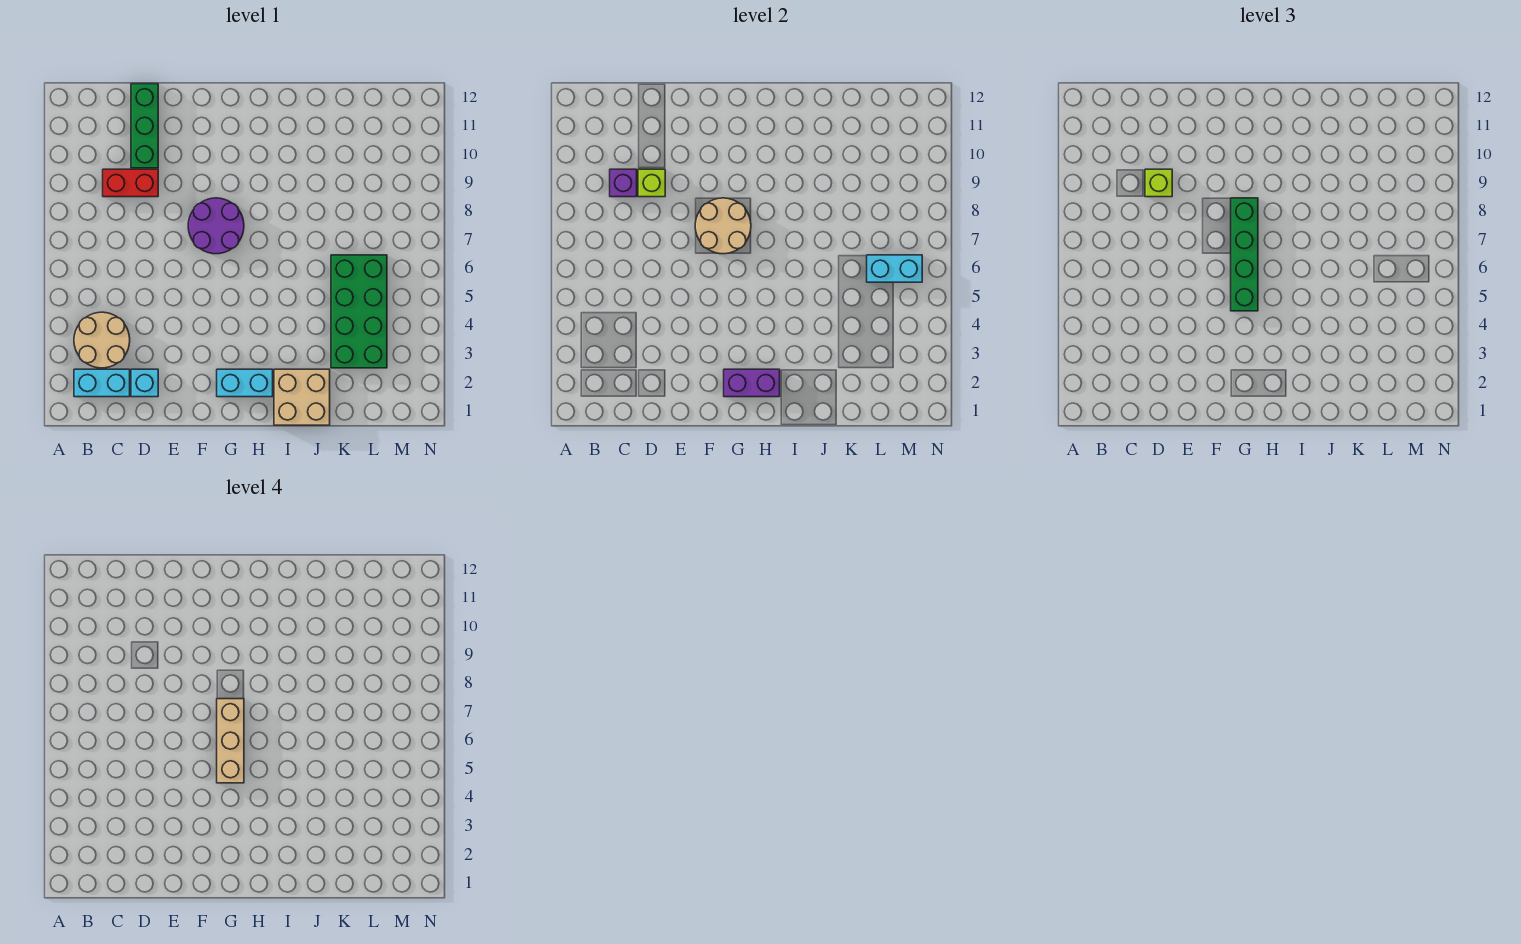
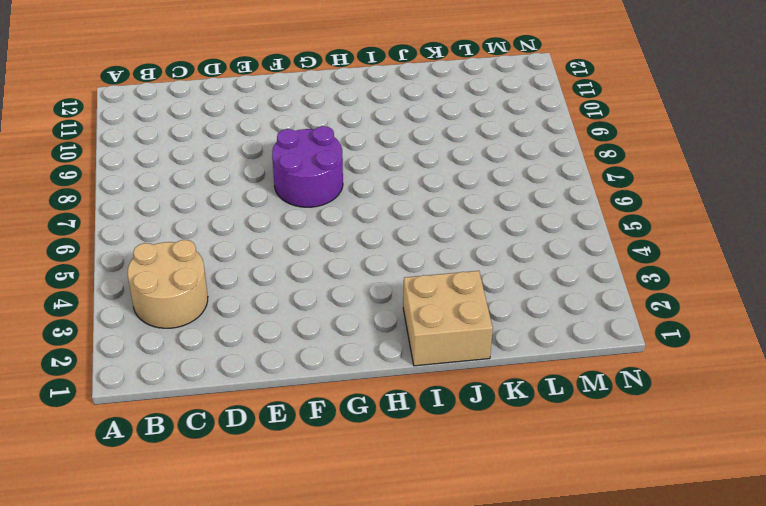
none -> cyan 1x2 brick [74,369,130,397]
none -> red 1x2 brick [103,169,158,197]
none -> cyan 1x1 brick [131,369,158,397]

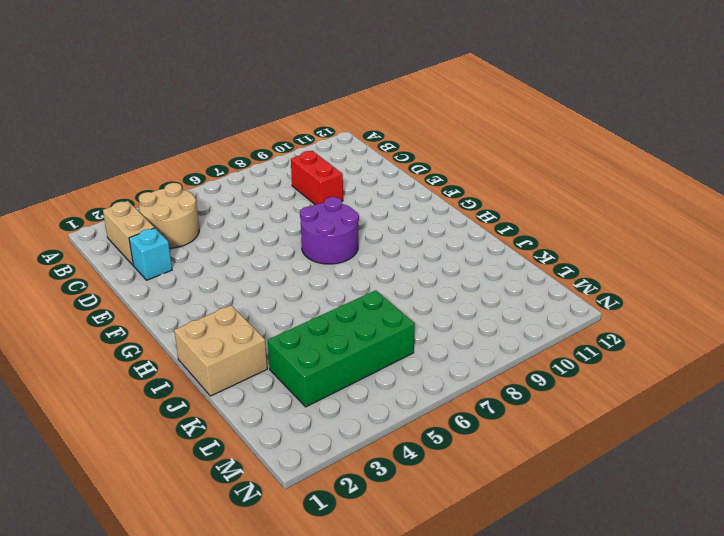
tan 1x2 brick [103,201,154,265] -> cyan 1x2 brick [74,369,130,397]
none -> green 1x3 brick [131,84,158,168]
none -> cyan 1x2 brick [217,369,273,397]
none -> purple 1x1 brick [610,169,637,197]

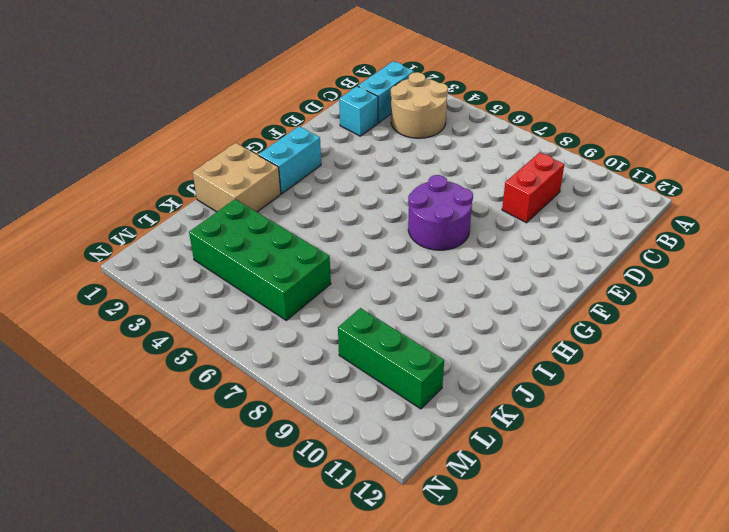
green 1x3 brick [338,308,444,409] -> green 1x3 brick moved to [131,84,158,168]
none -> purple 1x1 brick [610,169,637,197]
none -> lime 1x1 brick [638,169,665,197]
none -> tan 2x2 round brick [695,198,751,254]

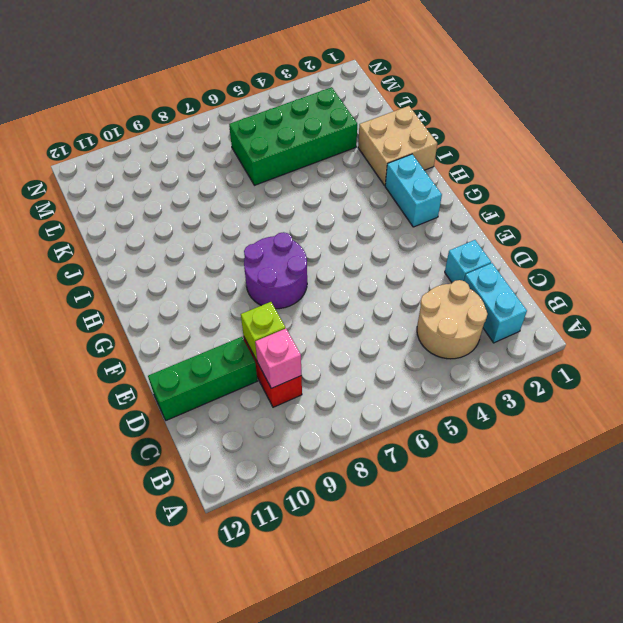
pink 1x1 brick [255,328,301,388] -> purple 1x1 brick [610,169,637,197]
none -> tan 2x2 round brick [695,198,751,254]
none -> purple 1x2 brick [724,369,780,397]
none -> cyan 1x2 brick [867,255,922,282]

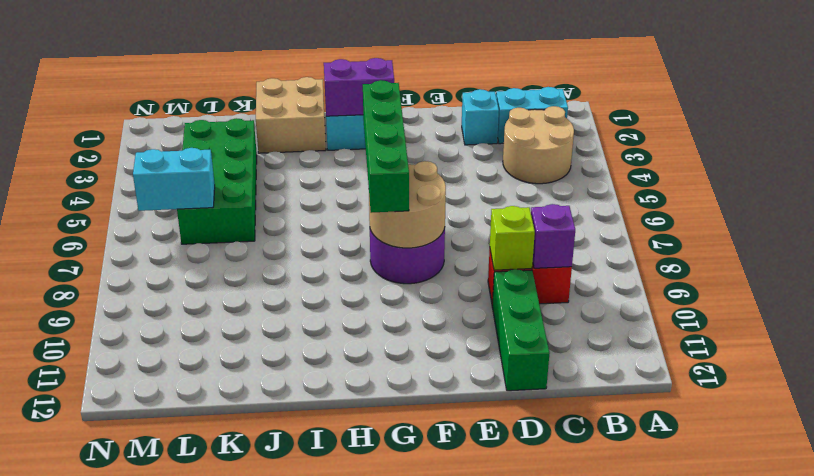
none -> lime 1x1 brick [1145,169,1172,197]
none -> tan 1x3 brick [217,699,244,783]

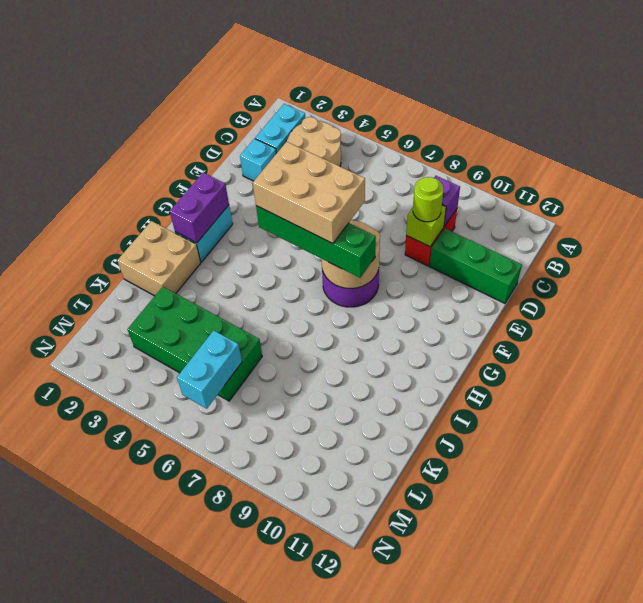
lime 1x1 round brick [413,177,443,222] -> lime 1x1 brick [1145,169,1172,197]
tan 2x3 brick [253,142,365,244] -> tan 1x3 brick [217,699,244,783]

